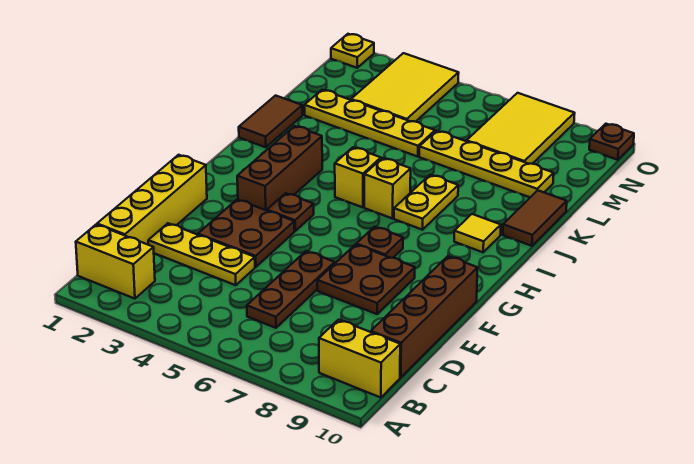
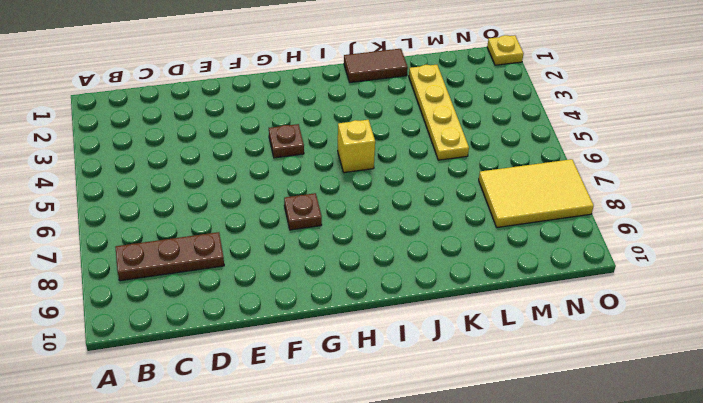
brown 1x3 plate [115,232,224,281] -> brown 1x3 plate moved to [247,251,335,328]
none -> yellow 1x2 brick [76,224,155,299]
none -> yellow 1x2 brick [319,320,400,398]
none -> yellow 1x4 brick [97,155,207,245]

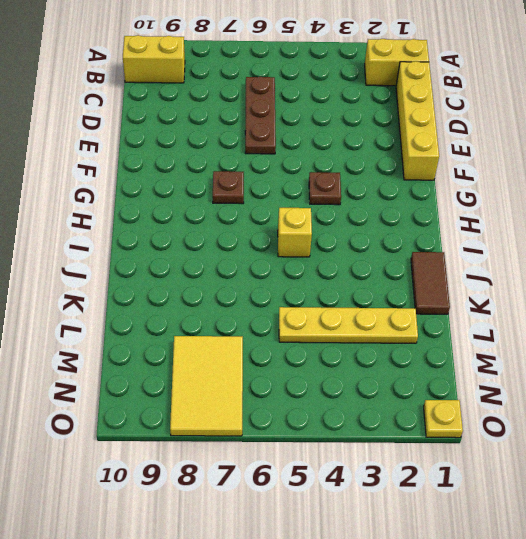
none -> brown 1x4 brick [371,256,478,378]
none -> yellow 1x3 plate [148,223,255,285]
none -> brown 2x2 plate [198,200,294,267]

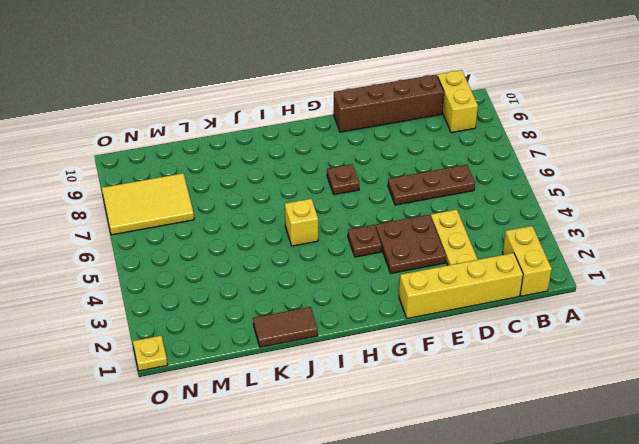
none -> brown 2x2 plate [317,245,415,314]
none -> brown 1x3 brick [237,126,322,211]
none -> yellow 1x1 brick [364,158,411,219]

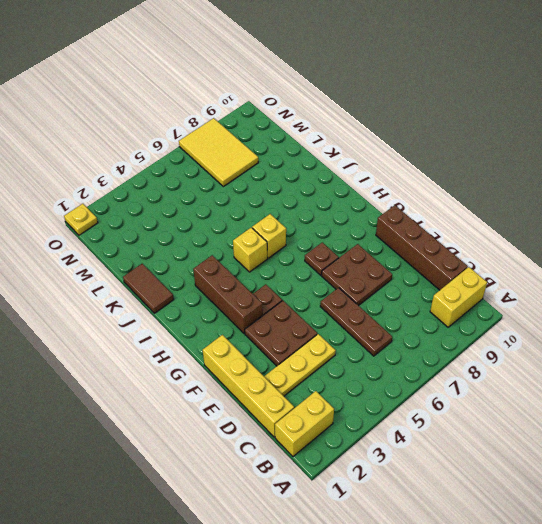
none -> yellow 1x2 plate [394,175,458,230]
none -> yellow 1x1 tile [454,214,501,252]
none -> brown 1x2 tile [503,190,567,246]

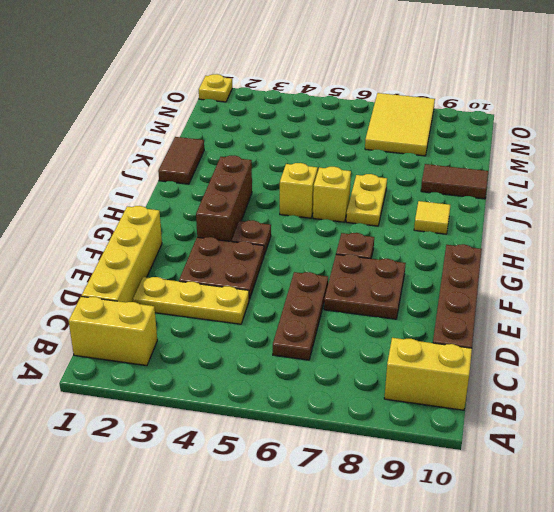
brown 1x2 tile [421,164,488,199] -> brown 1x2 tile turned to [503,190,567,246]
none -> yellow 1x4 plate [304,90,435,157]
none -> yellow 1x4 plate [419,131,554,197]
none -> yellow 2x3 tile [351,53,459,122]

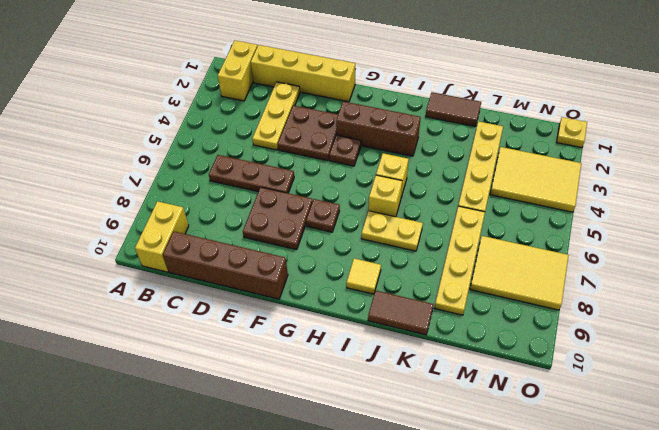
none -> brown 1x1 plate [589,124,634,160]

